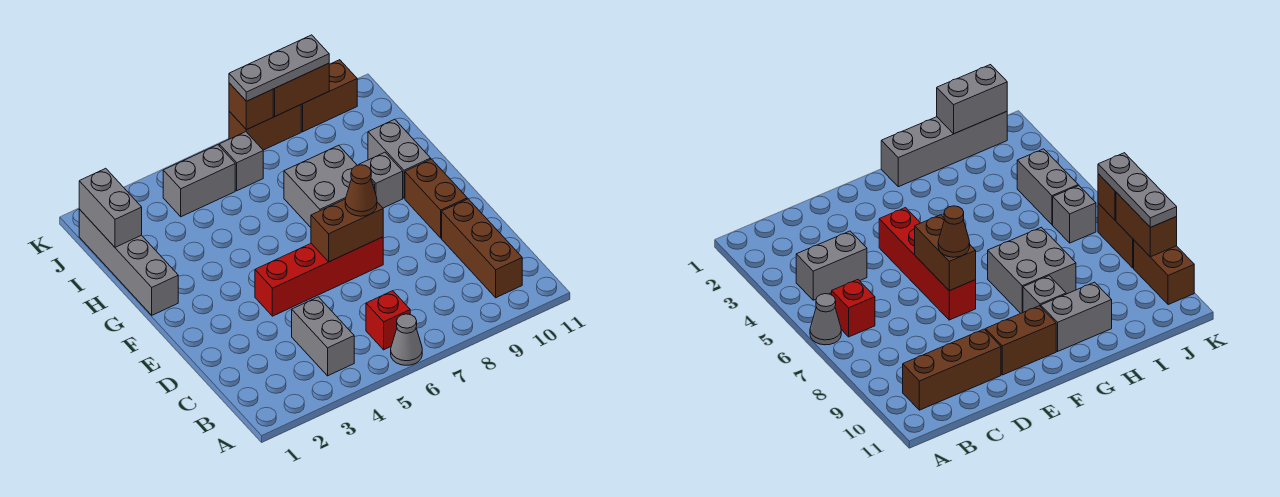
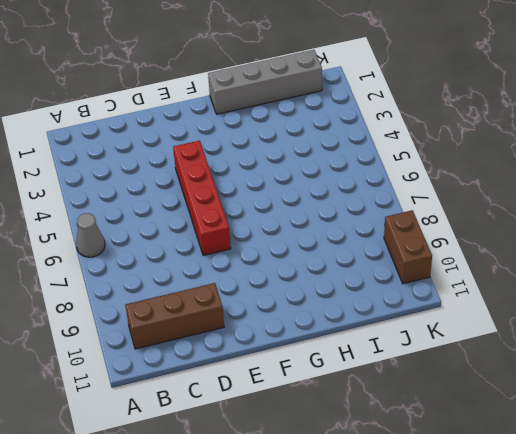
none -> grey 1x2 brick [292,297,354,376]
none -> red 1x1 brick [366,291,410,350]
none -> brown 1x2 brick [405,159,467,238]

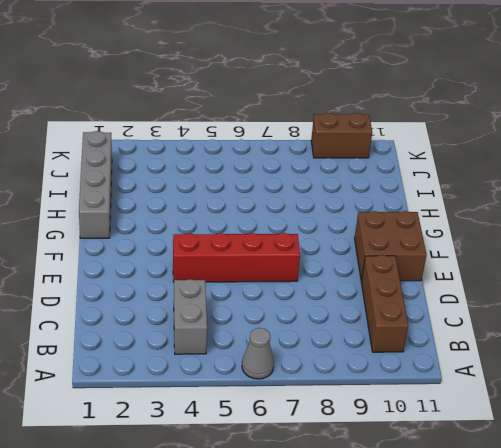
brown 2x2 brick [355,211,427,281] -> brown 1x2 brick [405,159,467,238]
none -> red 1x1 brick [366,291,410,350]
none -> grey 2x2 brick [284,145,375,227]
none -> grey 1x1 brick [359,152,403,208]

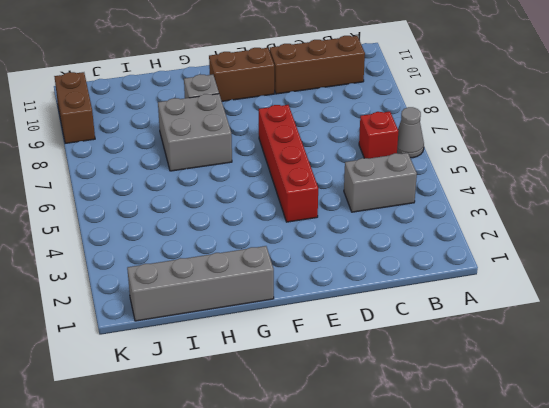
none -> grey 1x2 brick [368,119,431,198]
none -> grey 1x2 brick [163,145,235,217]
none -> grey 1x1 brick [219,132,263,191]

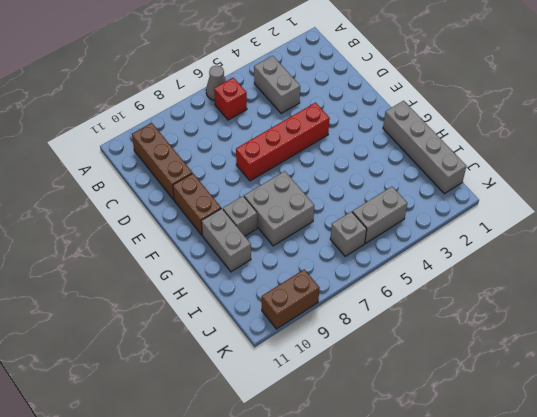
none -> brown 1x2 brick [229,105,301,150]
none -> brown 1x2 brick [311,200,383,262]
none -> grey 1x2 brick [79,168,142,247]

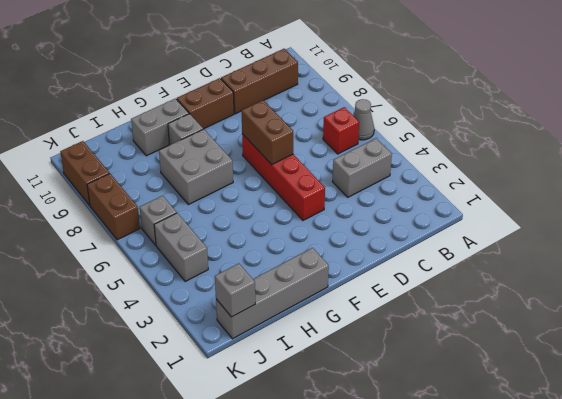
grey 1x1 brick [215,263,255,317] -> grey 1x2 brick [79,168,142,247]
none -> brown 1x1 brick [229,83,273,130]
none -> brown 1x2 brick [273,63,329,117]
none -> brown 1x1 cone [345,165,377,216]

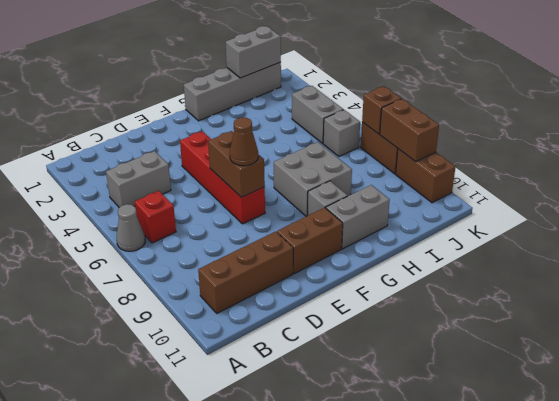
none -> grey 1x3 plate [229,35,329,101]

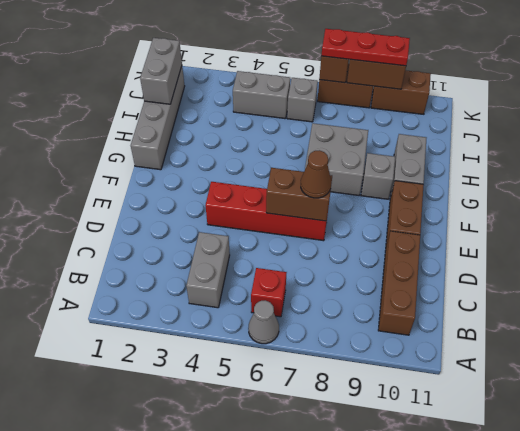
red 1x3 plate [321,29,410,66] -> grey 1x3 plate [229,35,329,101]

